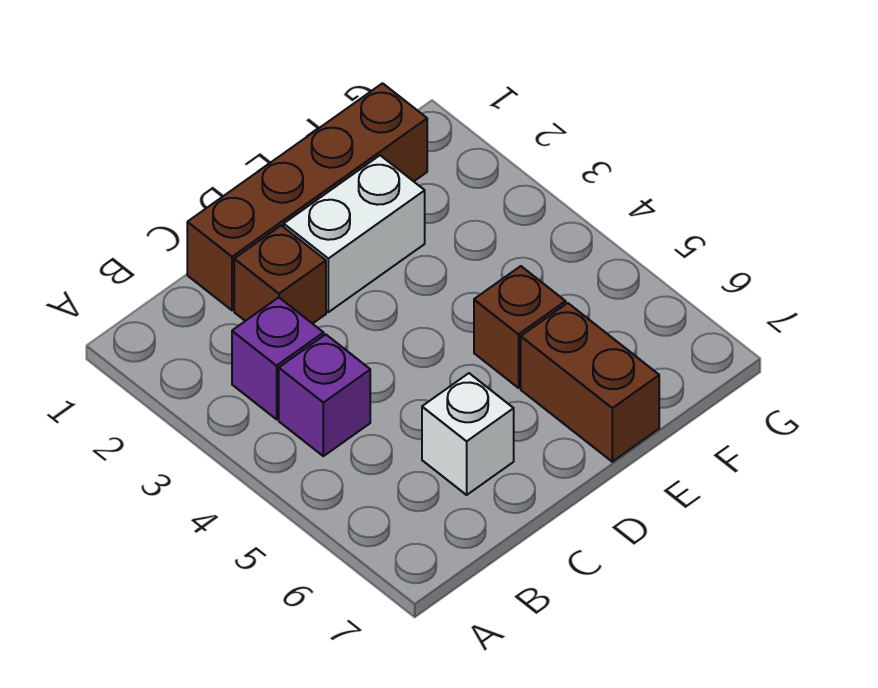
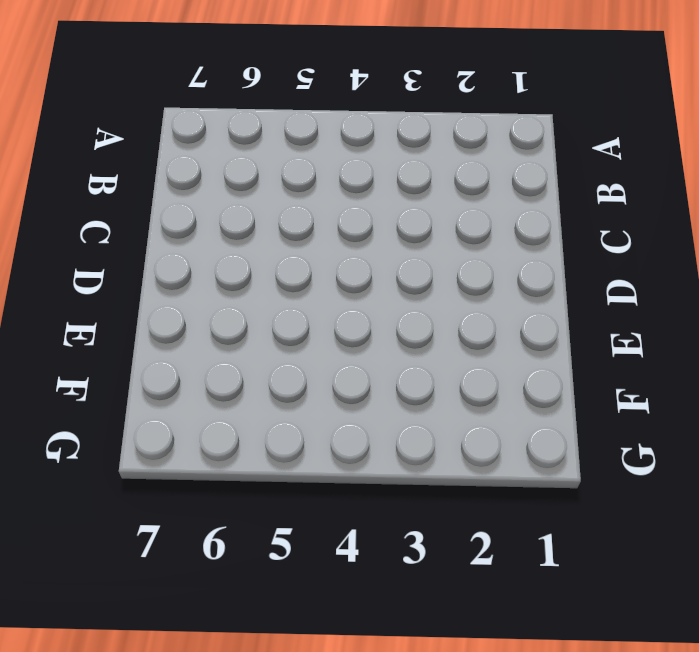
none -> purple 1x1 brick [232,298,324,419]
none -> purple 1x1 brick [279,334,370,456]

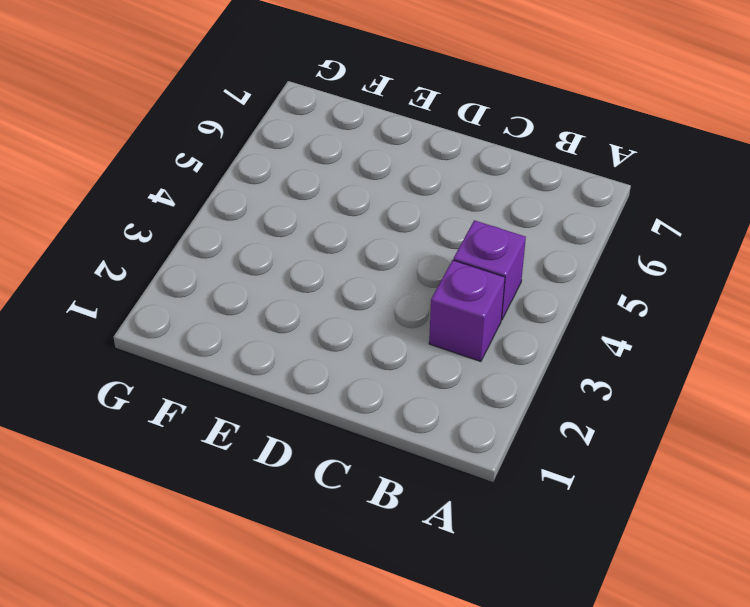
none -> brown 1x4 brick [187,83,427,310]
none -> brown 1x1 brick [234,225,326,324]

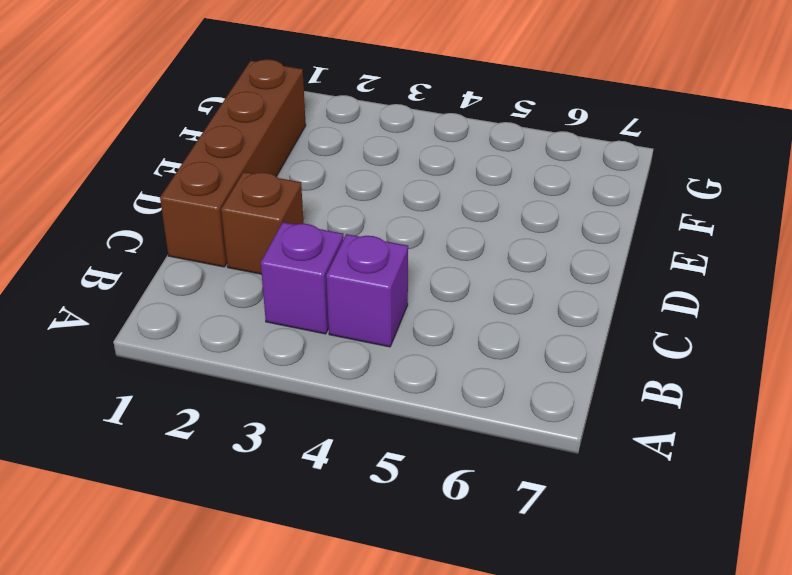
none -> white 1x1 brick [422,373,514,495]
none -> white 1x2 brick [284,155,425,312]

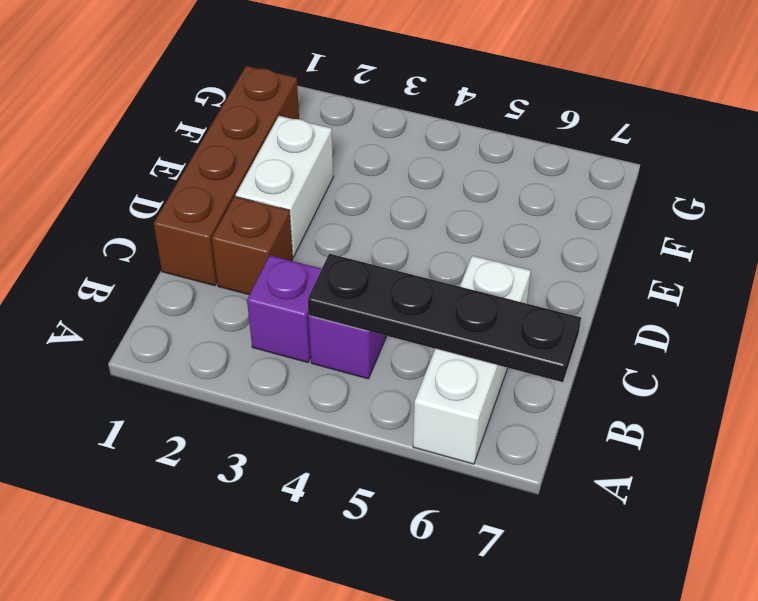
white 1x3 brick [413,256,531,464] -> white 1x1 brick [422,373,514,495]
black 1x4 plate [308,254,581,382] -> none
none -> brown 1x1 brick [474,266,566,388]
none -> brown 1x2 brick [521,303,659,462]

